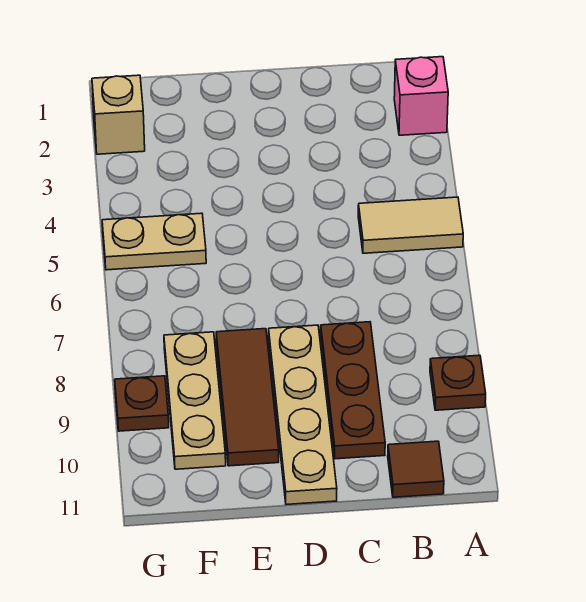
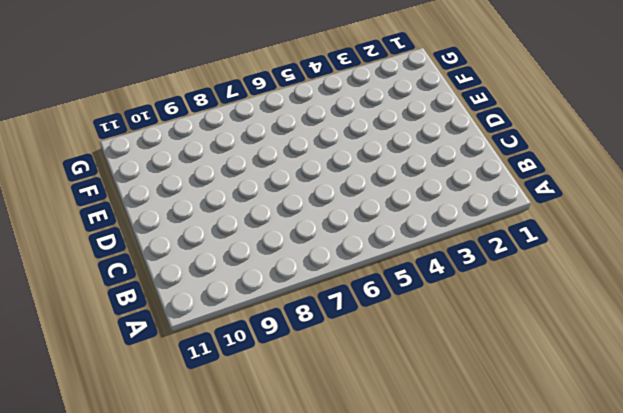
none -> pink 1x1 brick [394,57,448,135]
none -> tan 1x2 tile [358,197,463,253]

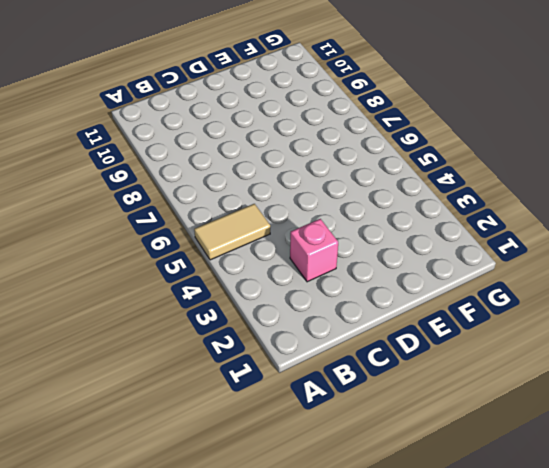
pink 1x1 brick [290,219,338,282] -> pink 1x1 brick moved to [394,57,448,135]
none -> brown 1x1 plate [430,355,486,410]
none -> brown 1x1 tile [388,441,444,497]

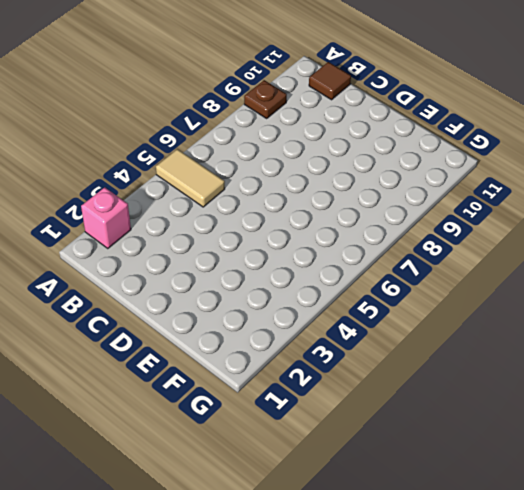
none -> brown 1x3 plate [321,322,385,459]
none -> tan 1x4 plate [269,325,337,505]

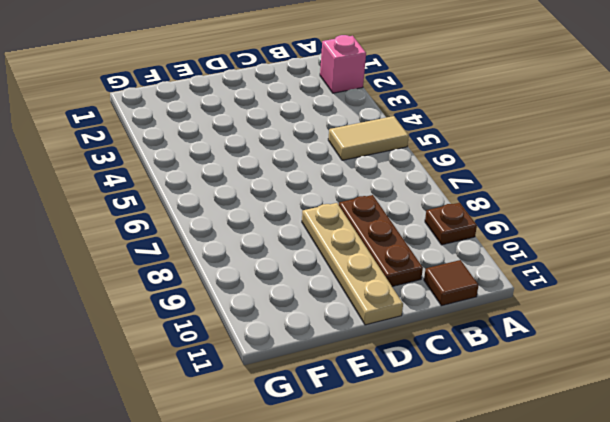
none -> brown 1x3 tile [216,329,279,466]
none -> tan 1x2 plate [102,213,206,270]

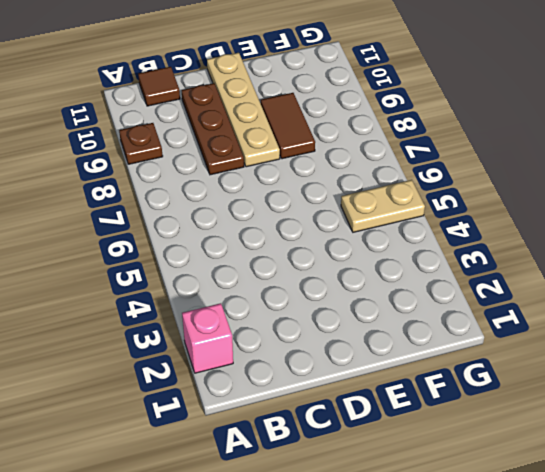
brown 1x2 tile [261,93,315,159] -> brown 1x3 tile [216,329,279,466]
none -> tan 1x2 tile [358,197,463,253]
none -> tan 1x3 plate [164,332,226,469]

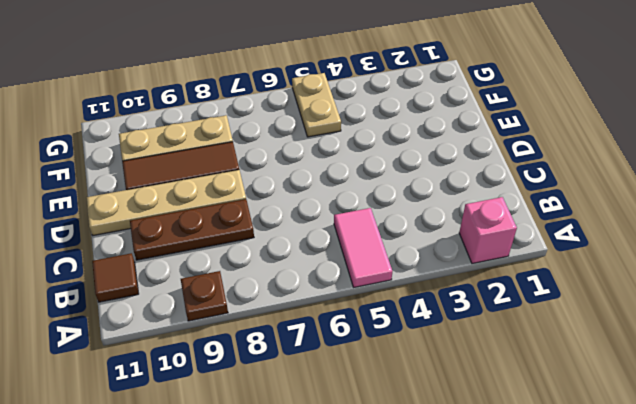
pink 1x2 tile [334,208,392,287] -> tan 1x2 tile [358,197,463,253]
none -> tan 1x1 brick [92,75,145,154]
none -> brown 1x1 plate [115,376,169,431]

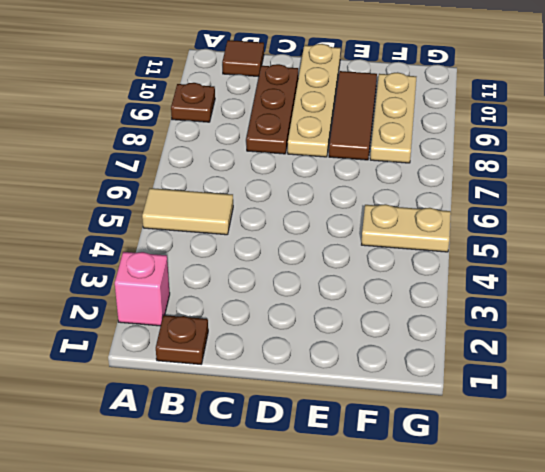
brown 1x1 plate [156,315,208,364] -> brown 1x1 plate moved to [115,376,169,431]
none -> tan 1x1 brick [92,75,145,154]

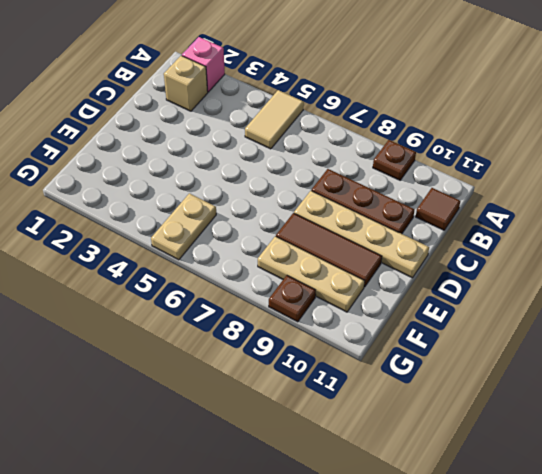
tan 1x1 brick [164,56,208,111] -> tan 1x1 brick moved to [92,75,145,154]

